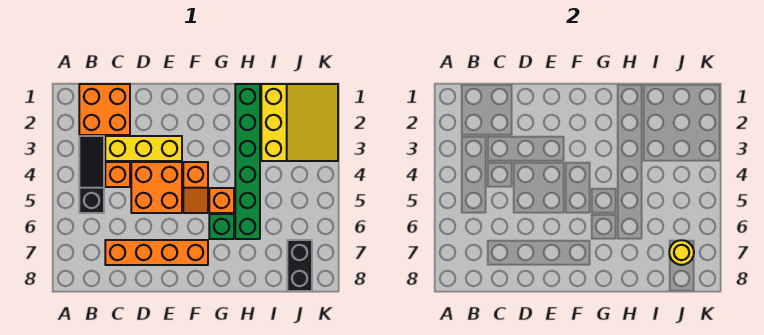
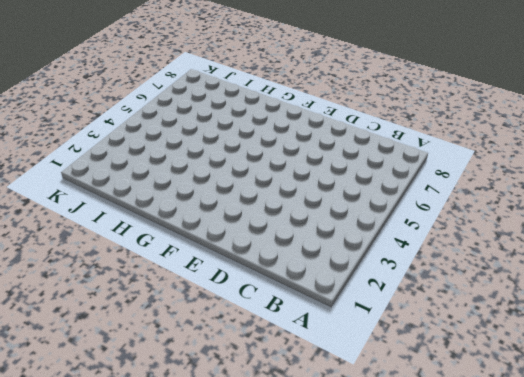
none -> orange 2x2 brick [79,84,130,135]
none -> black 1x3 slope [79,136,104,213]
none -> yellow 1x3 brick [105,136,182,161]

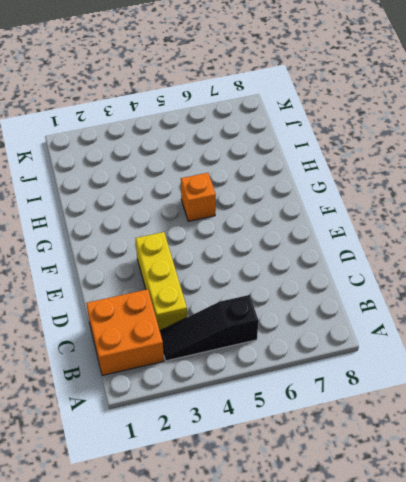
none -> orange 1x1 brick [105,162,130,187]
none -> orange 1x4 brick [105,240,208,265]
none -> orange 2x2 brick [131,162,182,213]

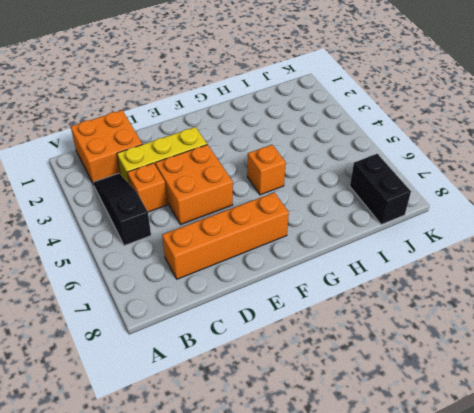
none -> orange 1x2 slope [183,162,208,213]
none -> green 1x1 brick [209,214,234,239]
none -> green 1x6 brick [235,84,260,239]

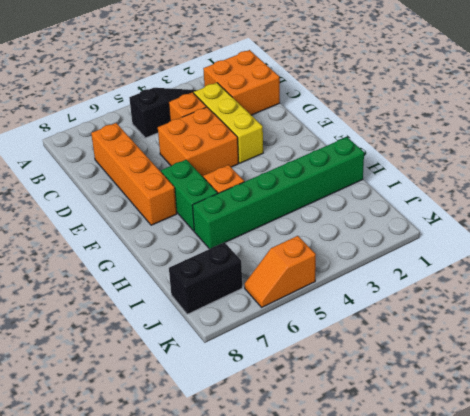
green 1x2 brick [161,160,218,231] -> green 1x1 brick [209,214,234,239]
orange 1x2 slope [244,236,316,307] -> orange 1x2 slope moved to [183,162,208,213]
none -> yellow 3x3 slope [261,84,338,161]
none -> yellow 1x1 round brick [669,240,694,265]

